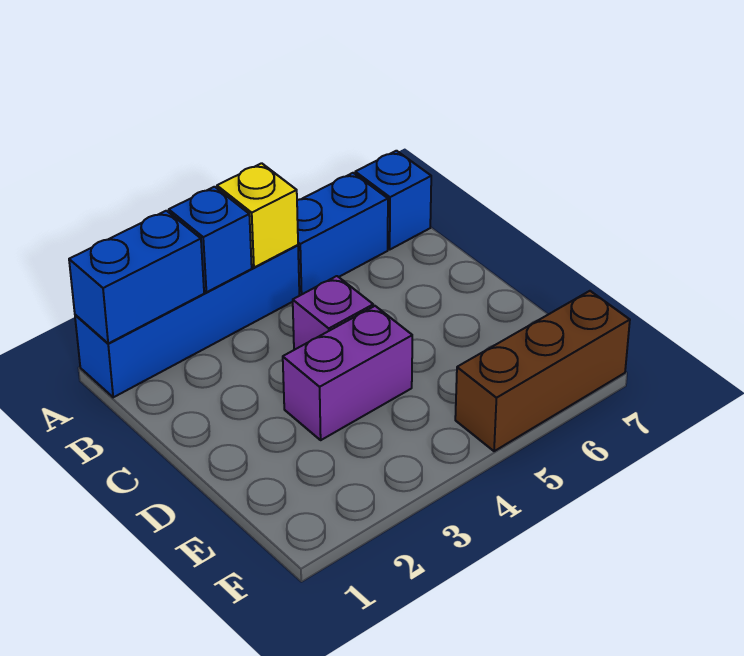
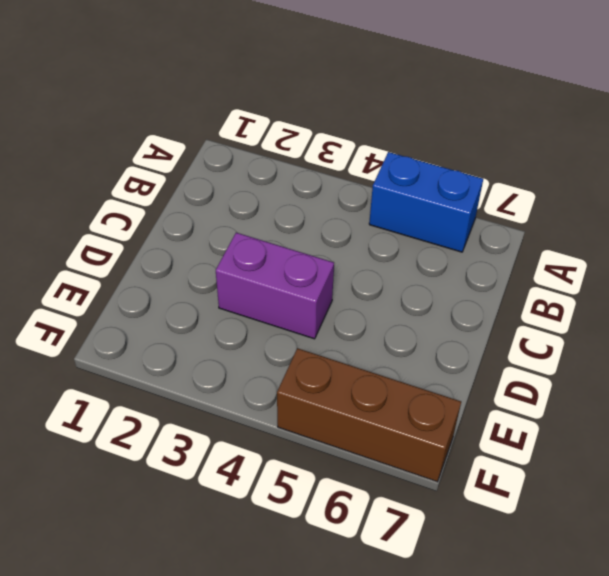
none -> blue 1x4 brick [75,245,299,397]
none -> blue 1x1 brick [355,151,431,249]

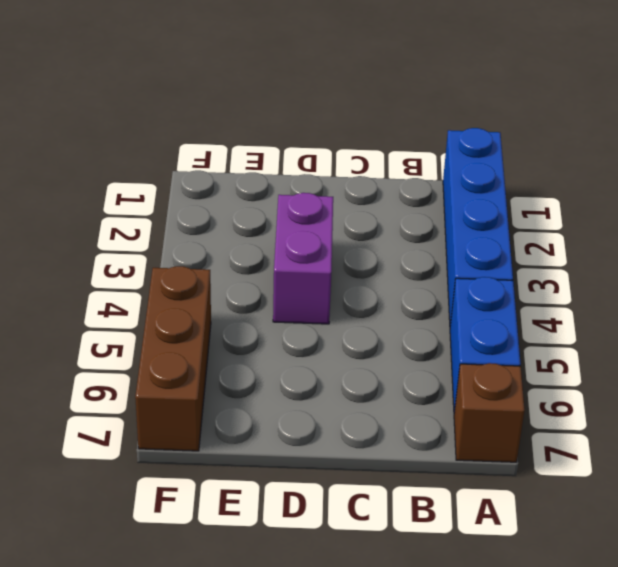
brown 1x1 brick [454,363,525,462] -> blue 1x1 brick [355,151,431,249]
none -> purple 1x1 brick [293,276,373,350]
none -> blue 1x2 brick [69,211,204,343]

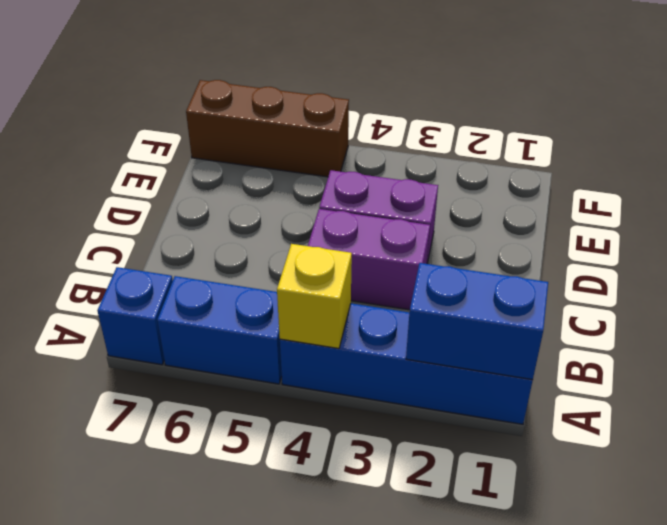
purple 1x2 brick [308,209,430,310] -> purple 1x1 brick [293,276,373,350]
none -> blue 1x1 brick [169,187,252,292]

